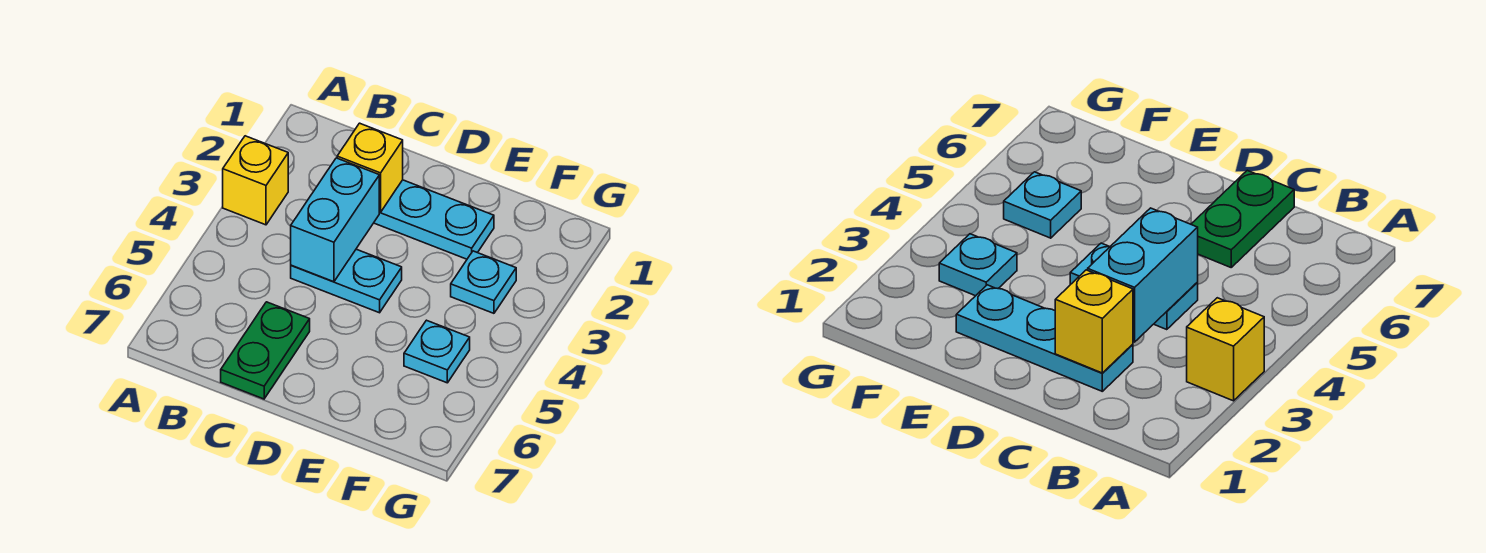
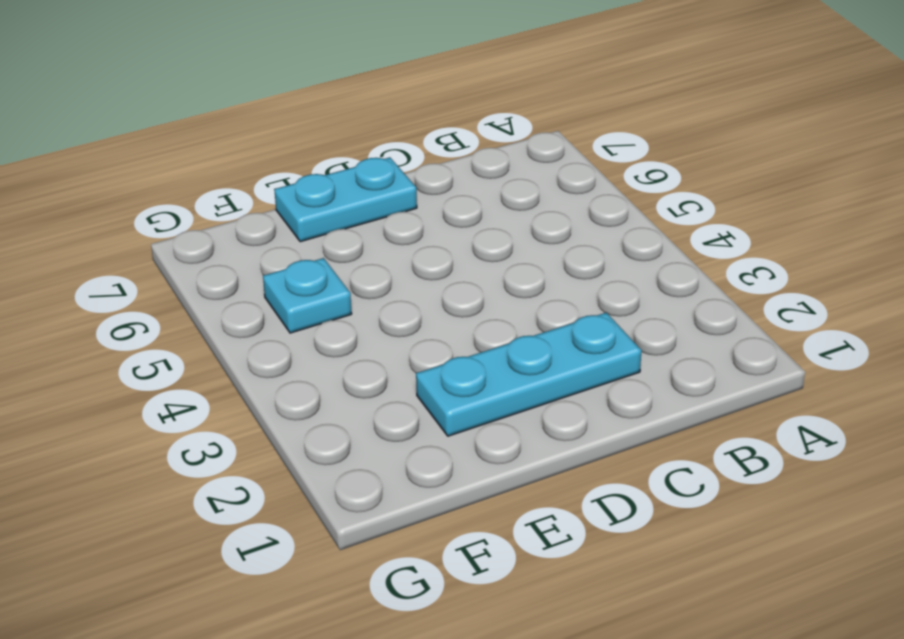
cyan 1x2 plate [274,157,417,242] -> cyan 1x2 plate moved to [291,249,402,313]
none -> yellow 1x1 brick [223,136,288,225]
none -> green 1x2 plate [221,302,310,399]

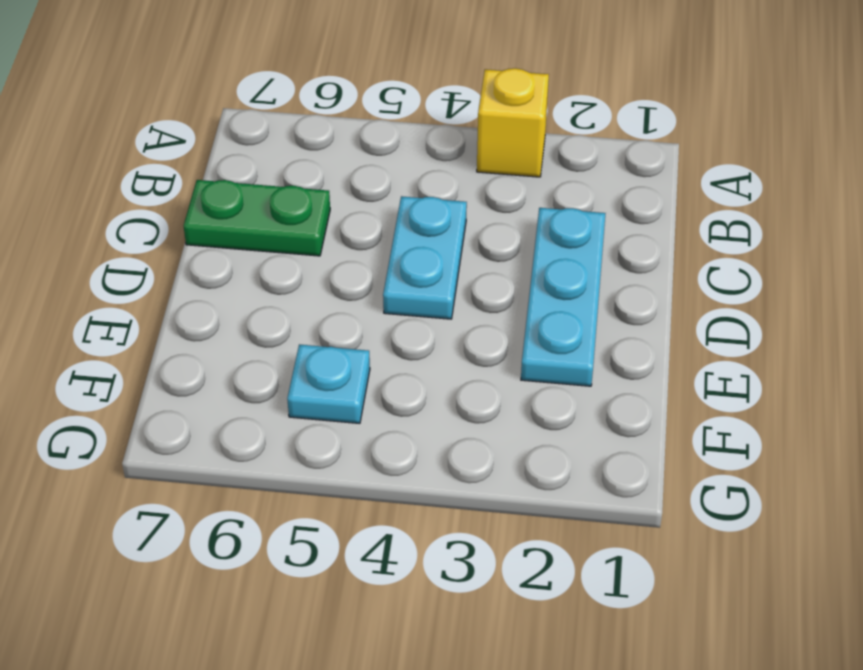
none -> cyan 1x1 plate [451,251,516,313]
none -> yellow 1x1 brick [337,123,403,212]

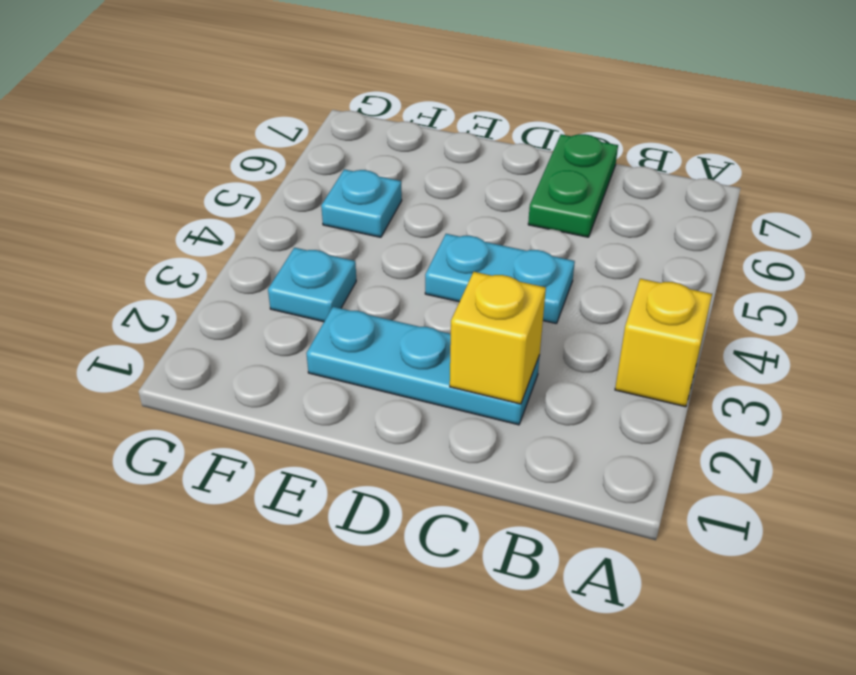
none -> cyan 1x2 brick [291,158,379,282]

